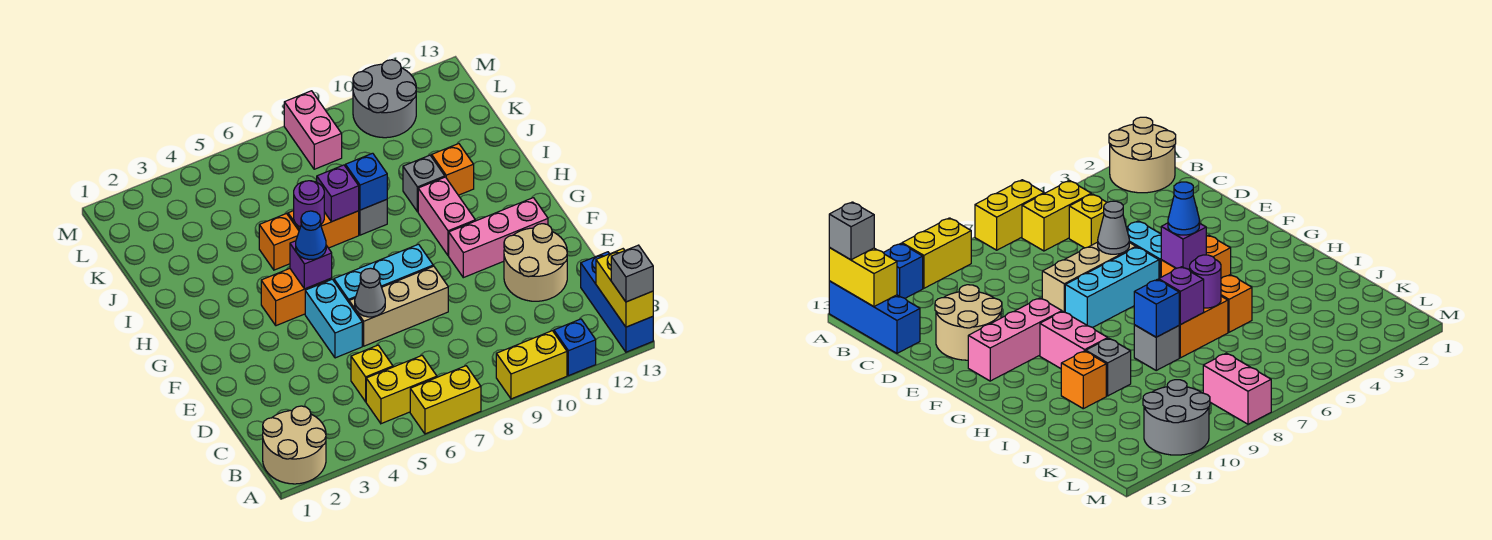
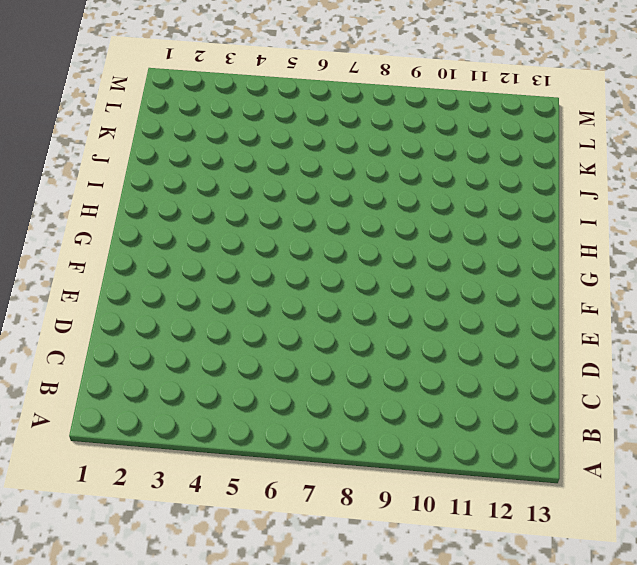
none -> tan 2x2 round brick [263,406,326,484]
none -> yellow 1x2 brick [410,366,481,434]
none -> yellow 1x2 brick [496,331,567,399]

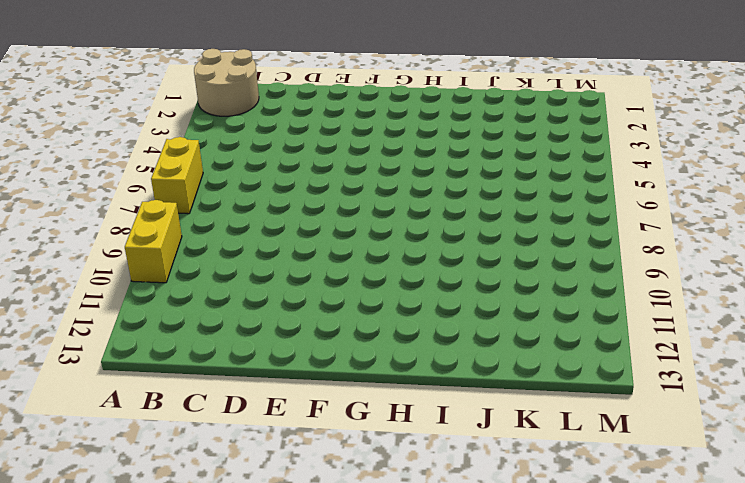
none -> blue 1x1 brick [554,319,596,376]
none -> blue 1x3 brick [581,252,653,352]
none -> yellow 1x2 brick [366,356,437,424]

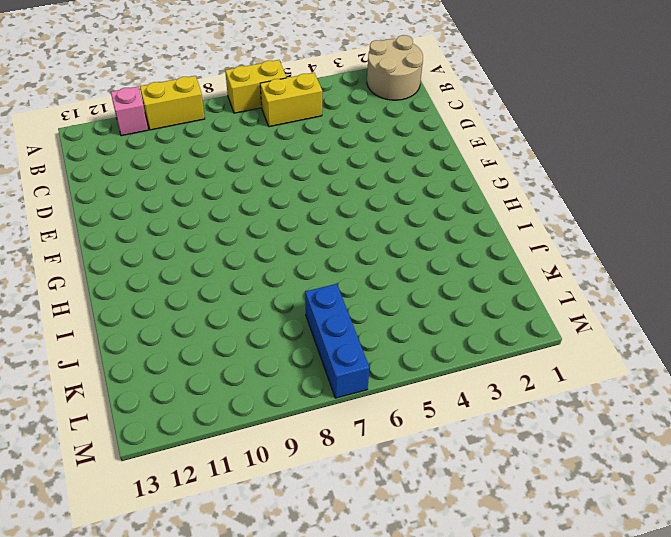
pink 1x1 brick [111,87,148,136] -> blue 1x1 brick [554,319,596,376]
blue 1x3 brick [305,284,369,398] -> blue 1x3 brick moved to [581,252,653,352]
none -> yellow 1x1 brick [351,345,393,402]
none -> tan 2x2 round brick [504,224,567,301]
none -> cyan 1x2 brick [305,279,362,358]

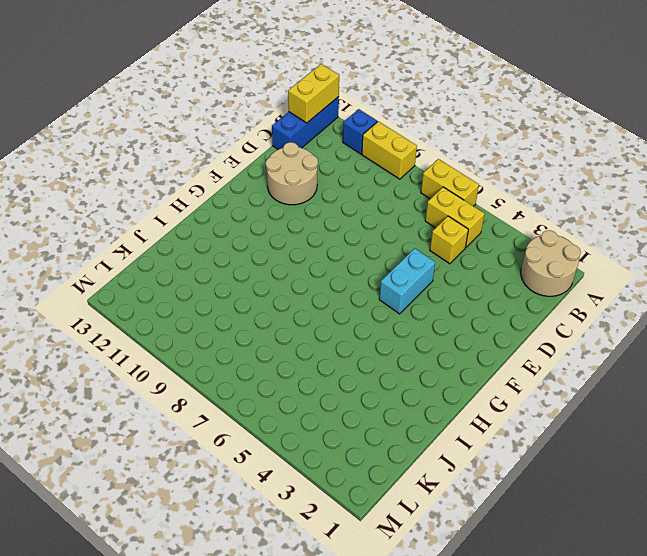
none -> tan 1x3 brick [349,266,448,346]
none -> cyan 1x3 brick [334,244,433,302]
none -> pink 1x3 brick [449,198,548,278]

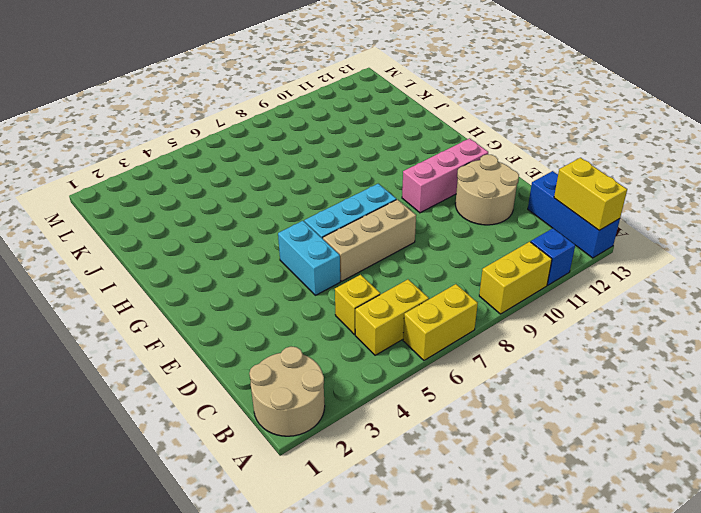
none -> orange 1x2 brick [261,269,332,326]
none -> pink 1x2 brick [418,177,475,256]
none -> orange 1x1 brick [259,214,299,270]

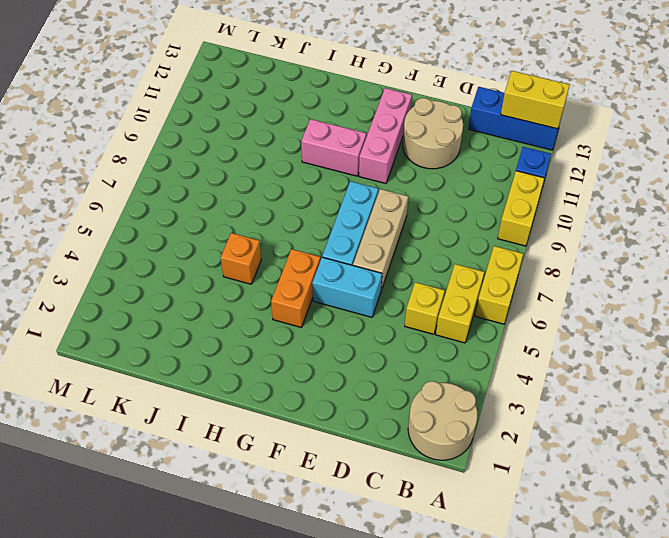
none -> orange 1x2 brick [288,211,359,248]
none -> grey 1x1 brick [359,199,387,235]
none -> grey 1x1 brick [403,155,445,212]

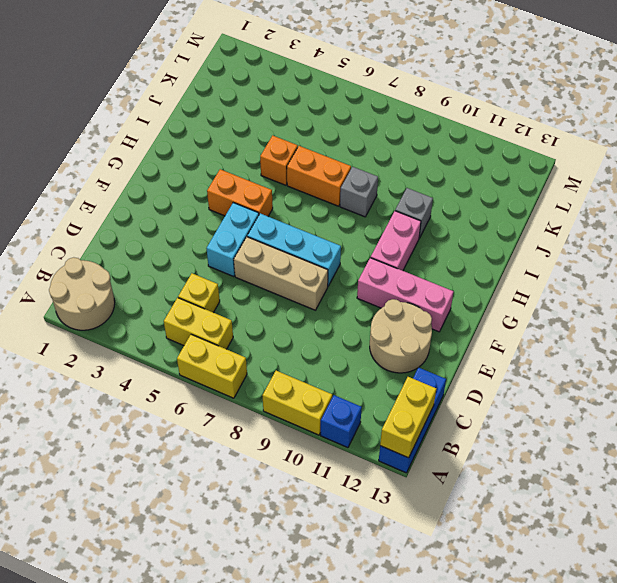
none -> orange 1x1 brick [432,144,474,195]
none -> pink 1x2 brick [284,91,342,169]
none -> grey 2x2 round brick [353,60,416,138]

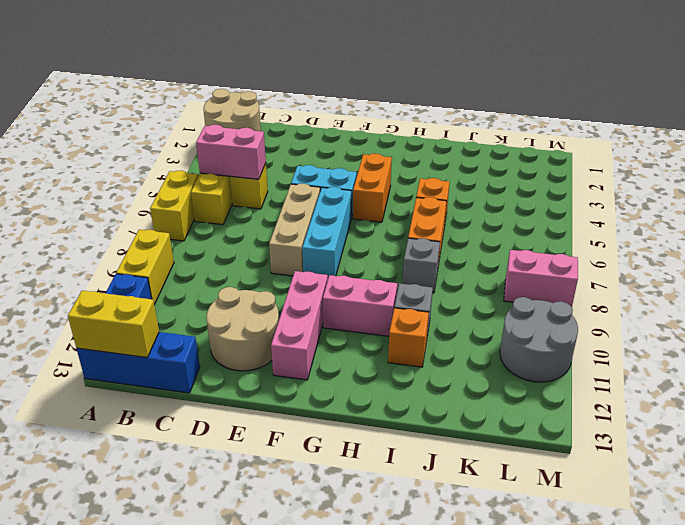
pink 1x2 brick [196,125,266,179] -> none
none -> grey 1x1 cone [355,268,385,317]
none -> purple 1x1 brick [290,241,332,289]
none -> purple 1x1 round brick [294,181,324,227]

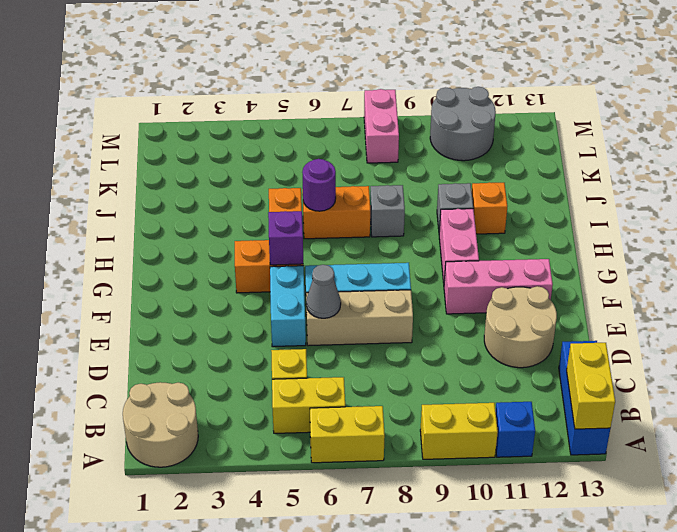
none -> purple 1x1 brick [317,165,359,222]
none -> blue 1x1 brick [345,153,387,210]
none -> grey 1x1 brick [611,245,653,302]

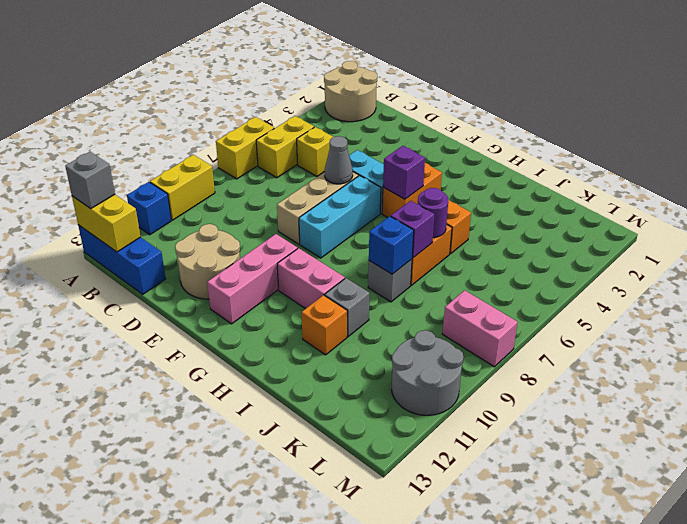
none -> blue 1x1 cone [296,211,326,260]

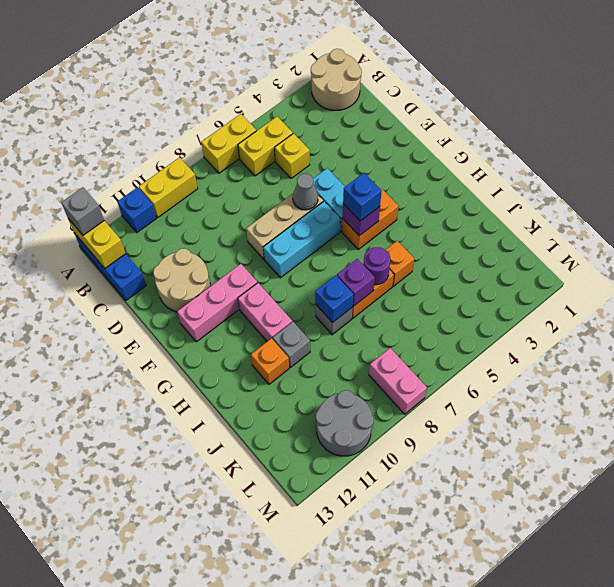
blue 1x1 brick [343,173,382,221] -> blue 1x1 cone [296,211,326,260]

